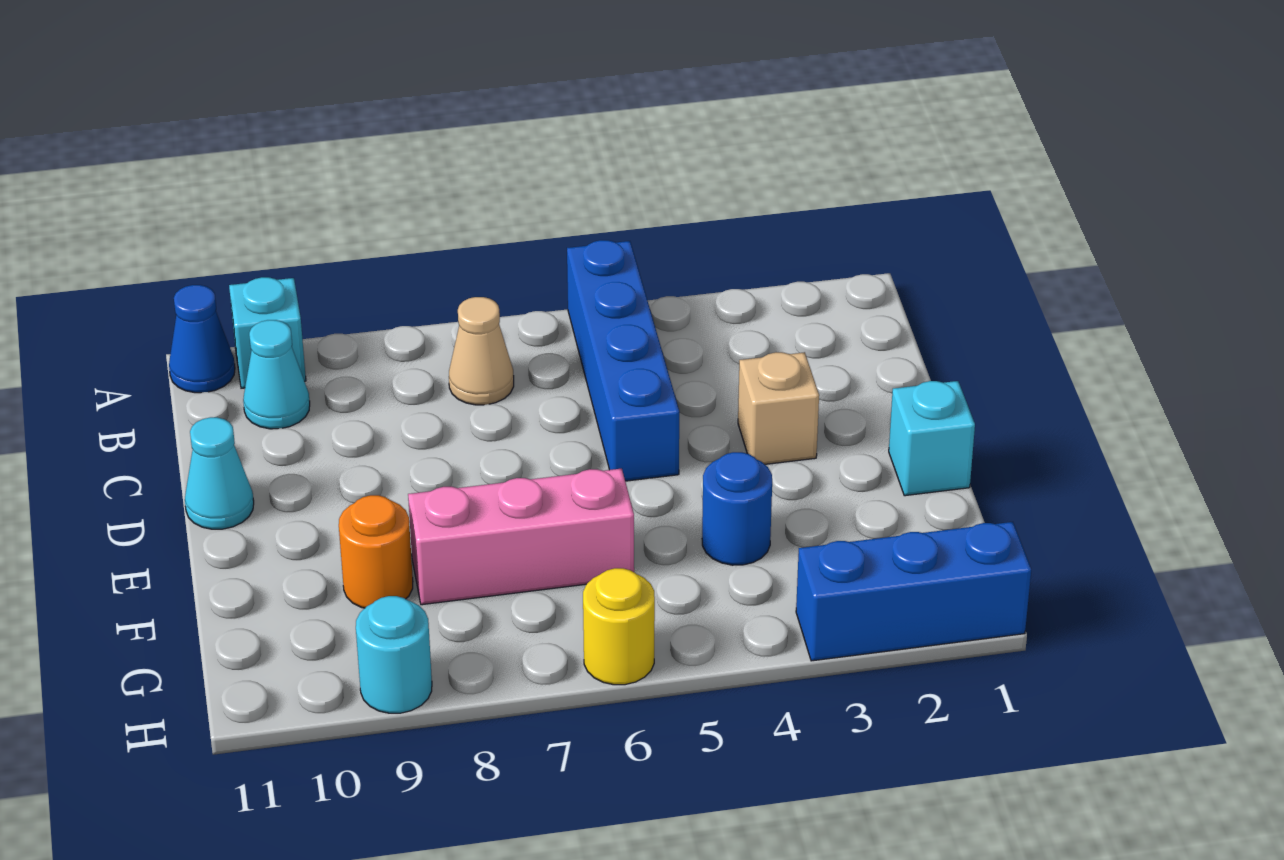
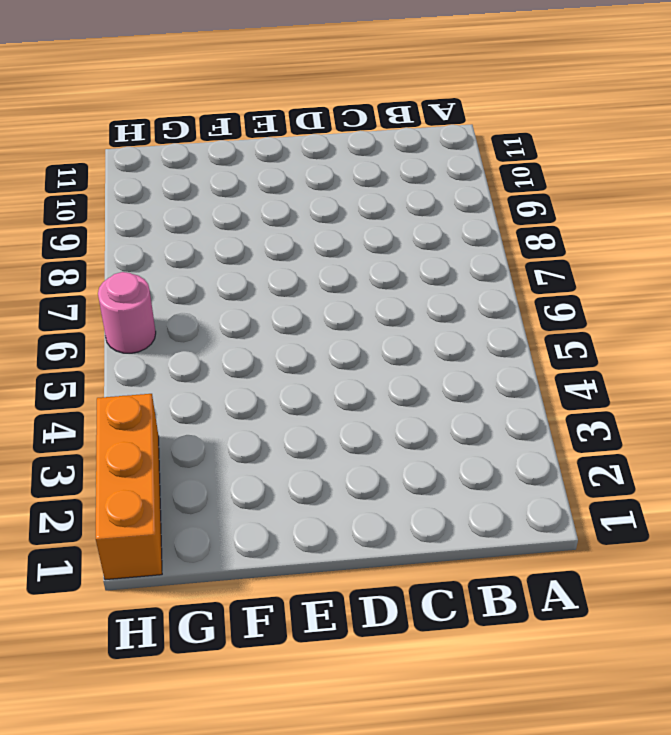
orange 1x3 brick [96,394,162,580] -> blue 1x3 brick [796,522,1031,661]
pink 1x1 round brick [98,272,156,353] -> yellow 1x1 round brick [583,568,655,685]
none -> blue 1x4 brick [567,240,679,481]
none -> cyan 1x1 brick [229,277,306,388]
none -> blue 1x1 cone [169,285,235,393]

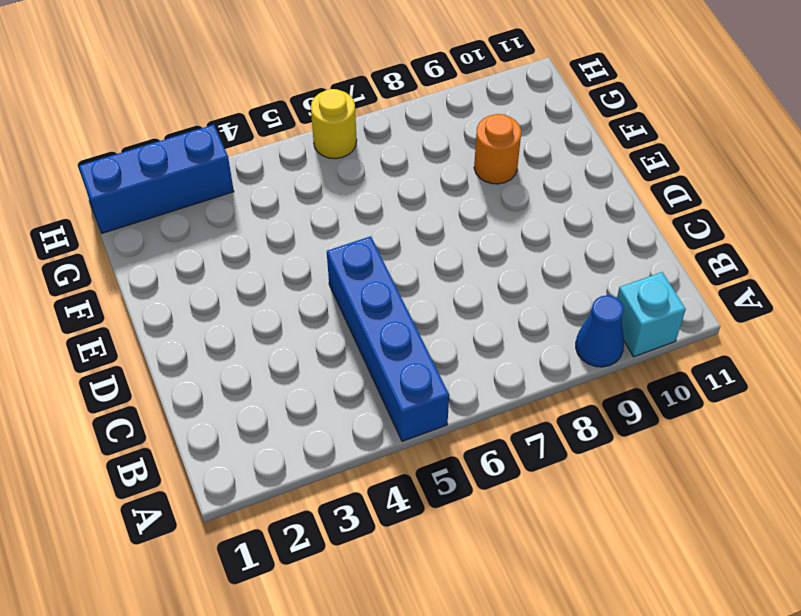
blue 1x1 cone [576,295,624,367] -> blue 1x1 cone moved to [169,285,235,393]
none -> tan 1x1 cone [449,297,514,405]
none -> cyan 1x1 cone [243,320,310,429]
none -> tan 1x1 brick [738,352,819,464]

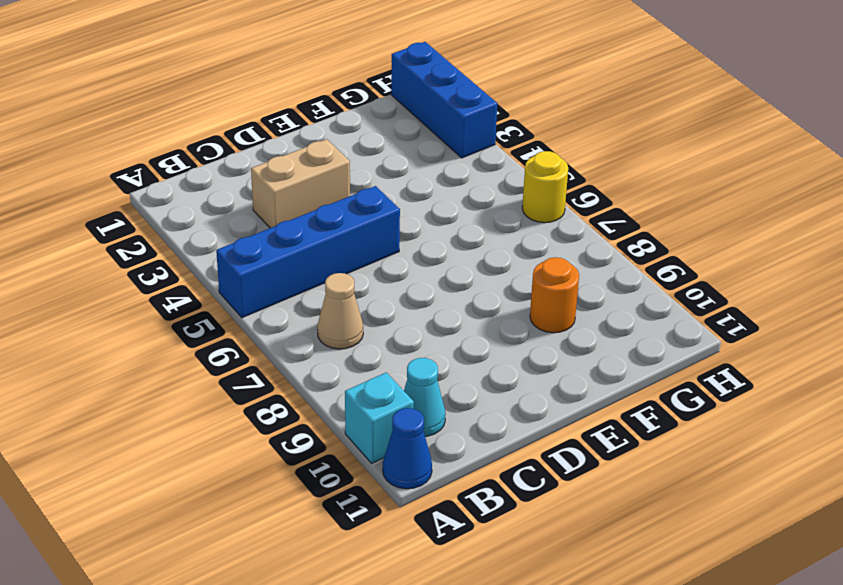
tan 1x2 brick [251,139,350,228] -> tan 1x1 brick [738,352,819,464]
none -> cyan 1x1 cone [185,417,254,529]
none -> cyan 1x1 brick [889,381,975,496]
none -> blue 1x1 round brick [702,452,772,565]

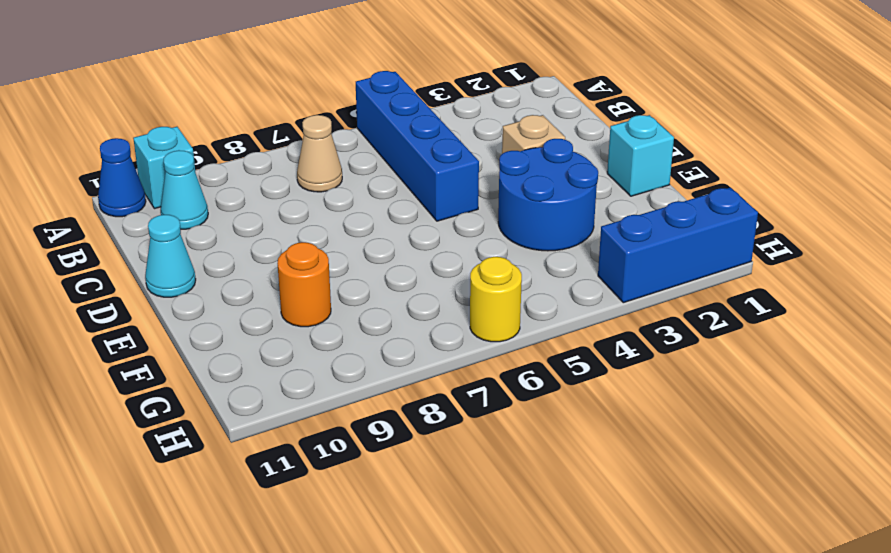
blue 2x2 round brick [498,139,598,251] -> blue 1x1 round brick [702,452,772,565]
none -> pink 1x3 brick [408,469,634,605]
none -> cyan 1x1 round brick [356,596,432,713]

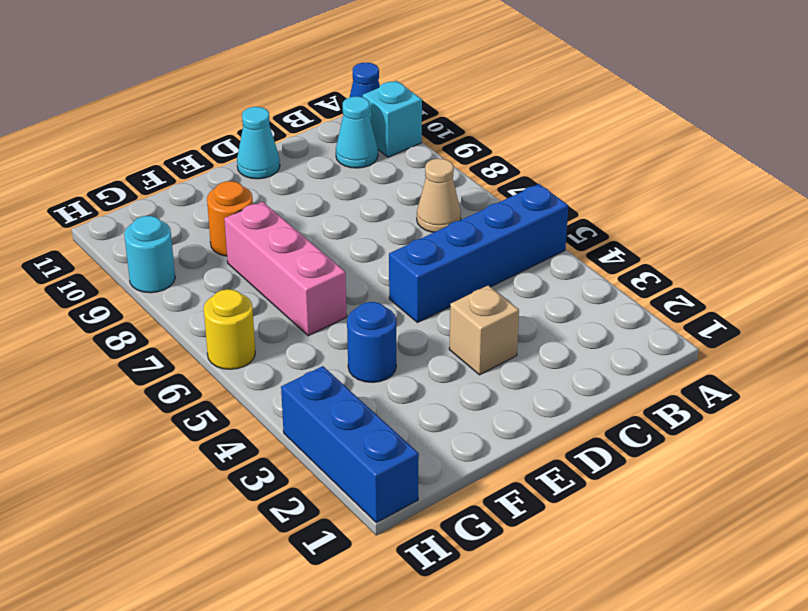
none -> cyan 1x1 brick [889,381,975,496]

